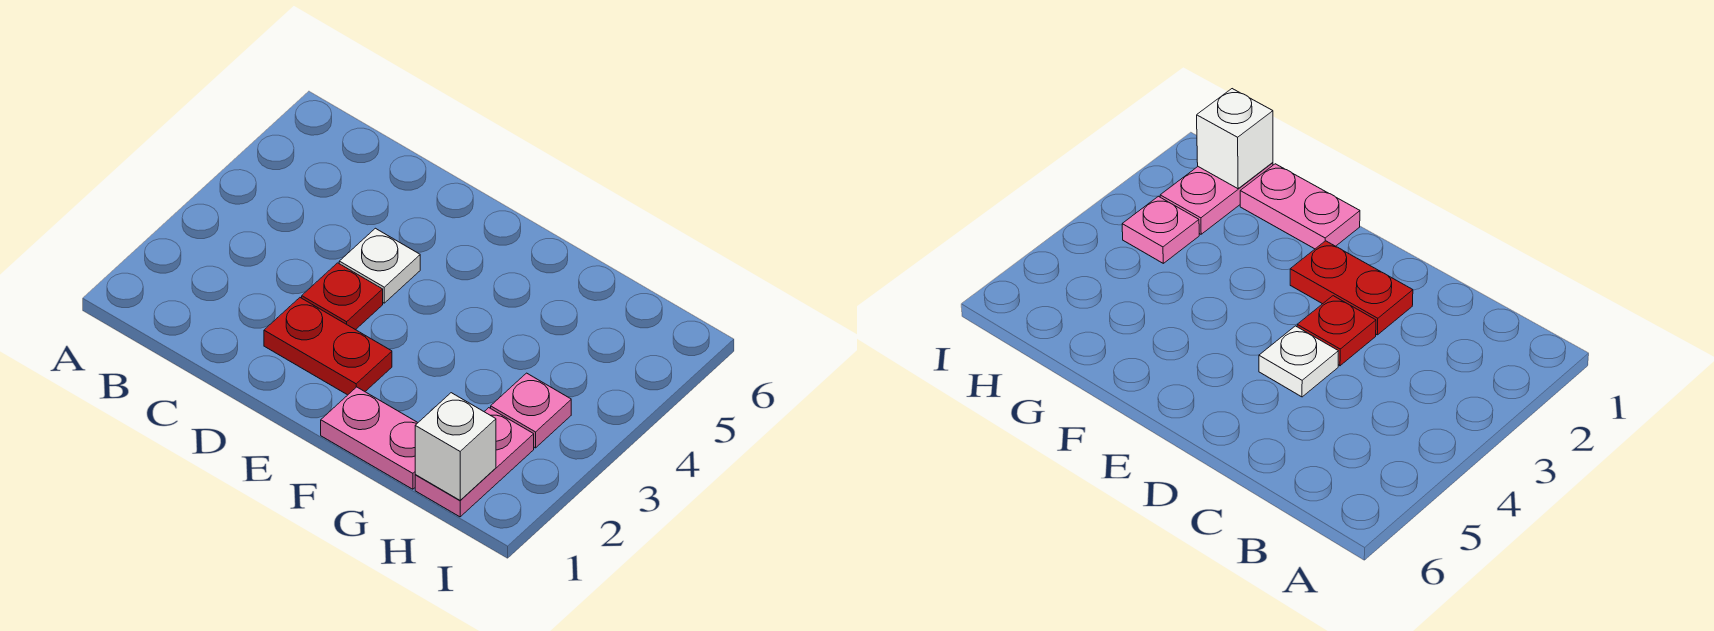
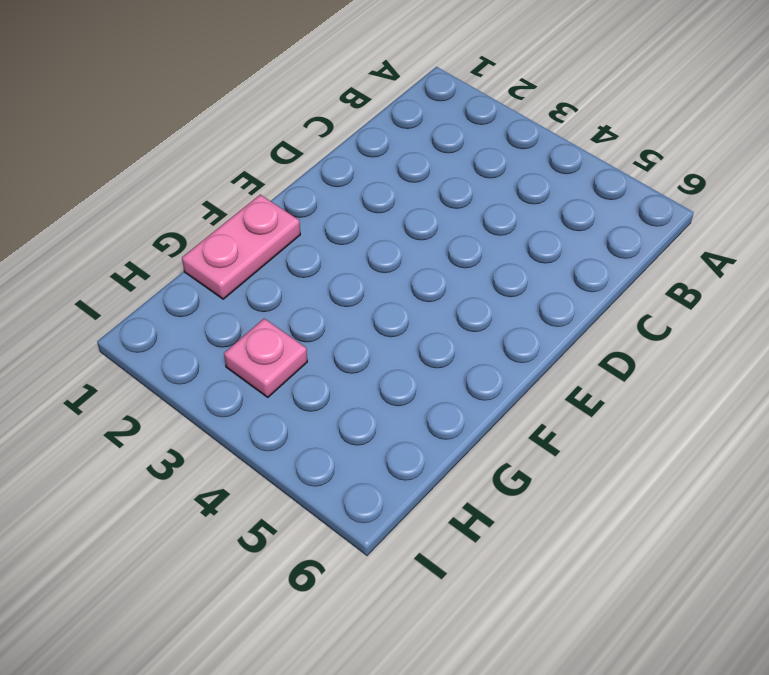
none -> red 1x2 plate [264,298,392,395]
none -> red 1x1 plate [302,263,383,330]

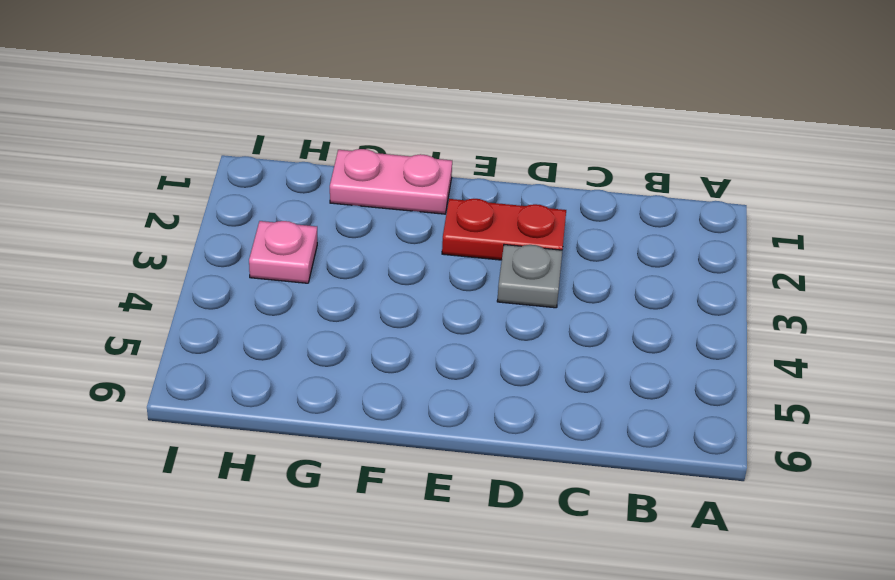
grey 1x1 plate [497,245,562,308] -> red 1x1 plate [302,263,383,330]
none -> white 1x1 plate [339,228,420,303]
none -> pink 1x2 plate [415,408,534,517]

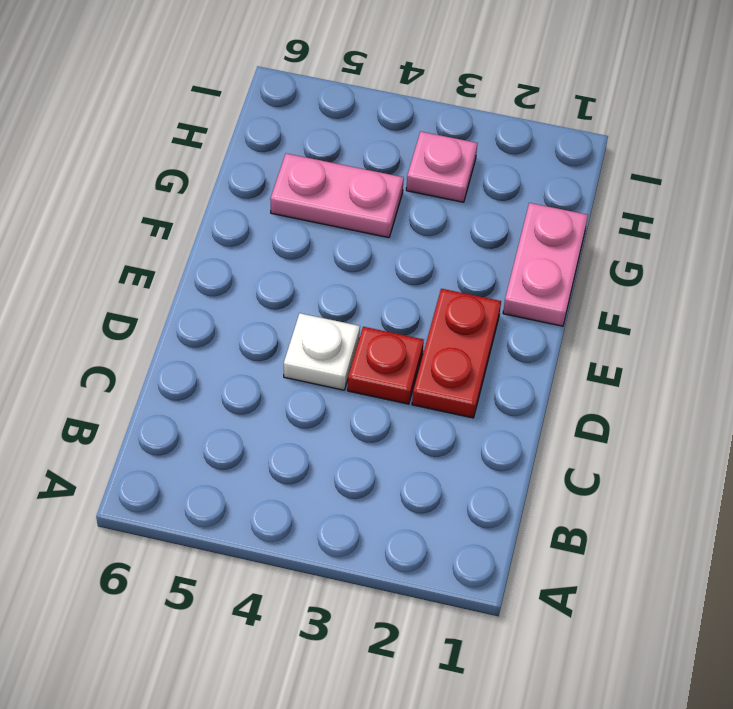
pink 1x2 plate [270,153,404,238] -> pink 1x2 plate moved to [415,408,534,517]
none -> white 1x1 brick [415,393,496,500]

